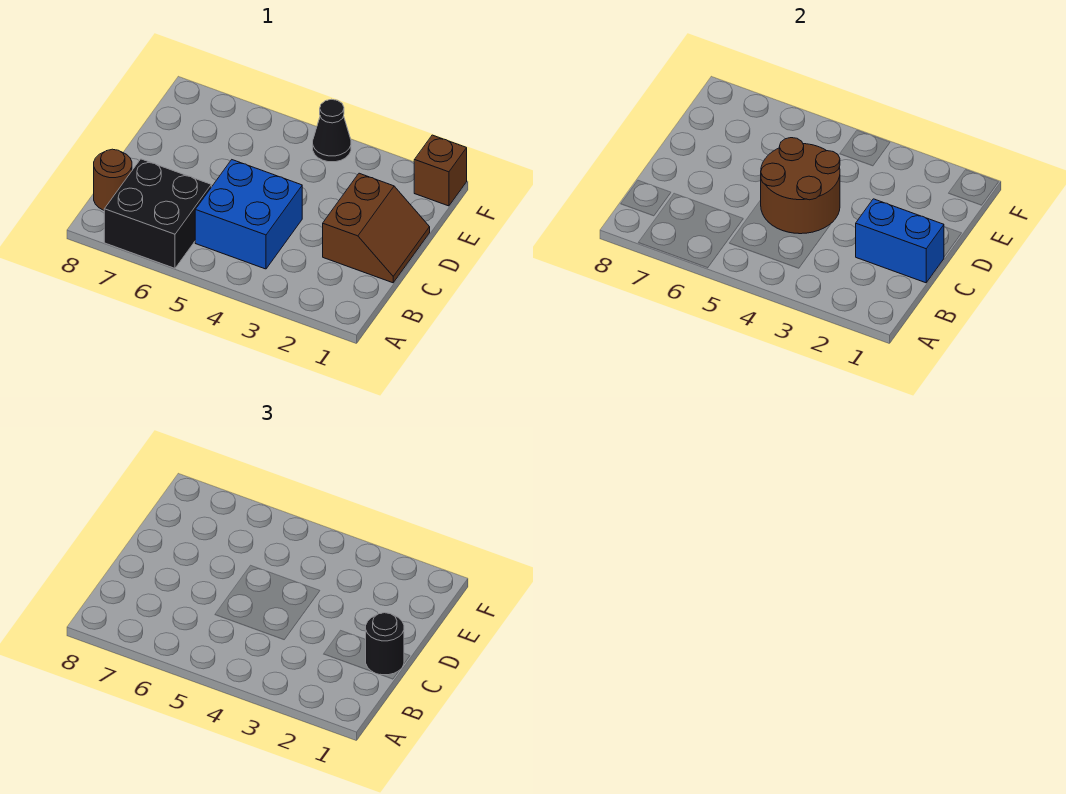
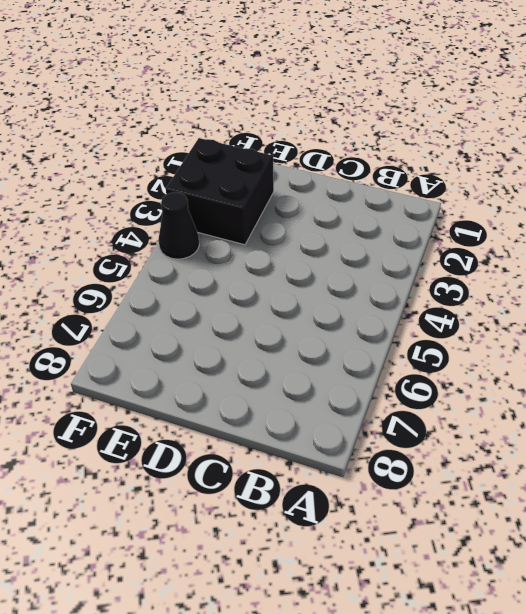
black 2x2 brick [166,138,274,245] -> black 2x2 brick moved to [104,159,211,268]
none -> blue 2x2 brick [195,160,302,269]
none -> brown 1x1 round brick [94,149,132,210]

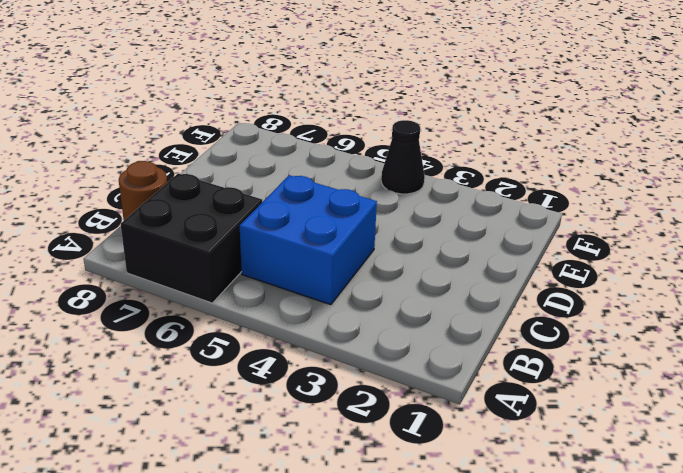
none -> brown 2x2 slope [323,173,430,283]
none -> brown 1x1 brick [414,135,467,206]

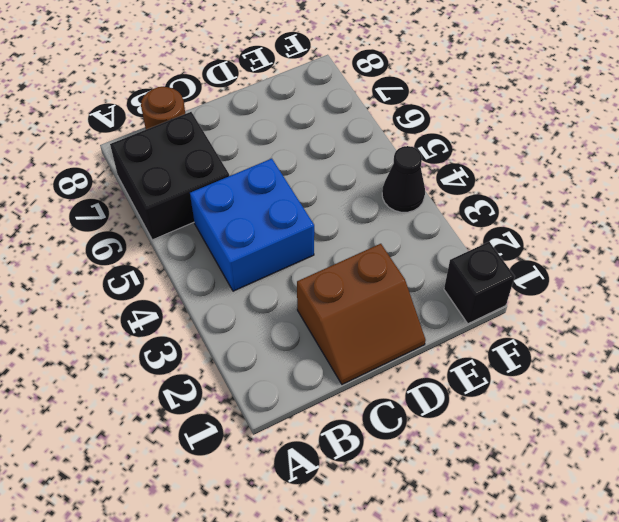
black 1x1 brick [444,242,515,324] -> brown 1x1 brick [414,135,467,206]
none -> blue 1x2 brick [856,199,944,283]
none -> brown 2x2 round brick [761,138,840,234]

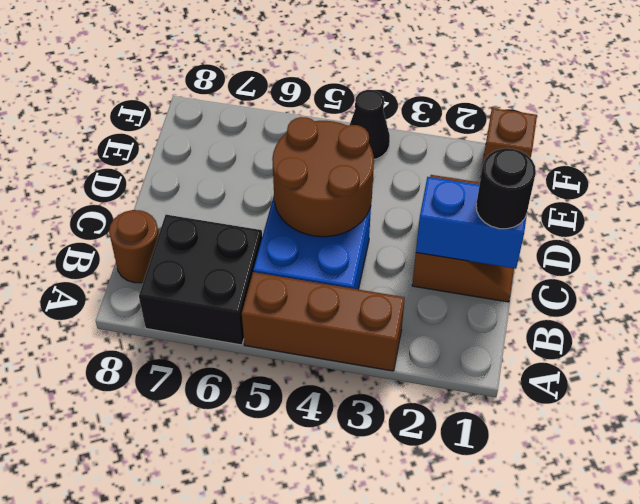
brown 1x3 brick [242,272,405,371] -> none

